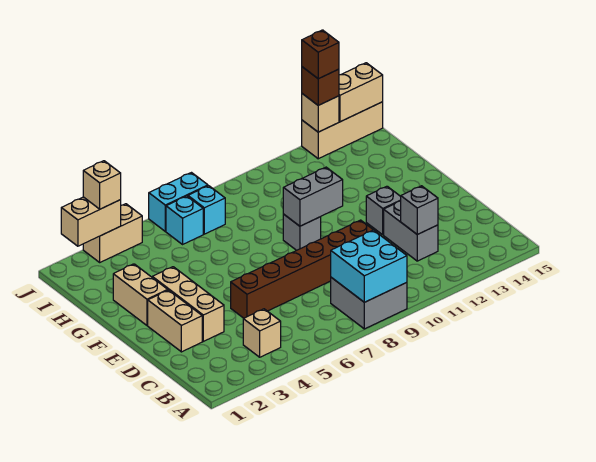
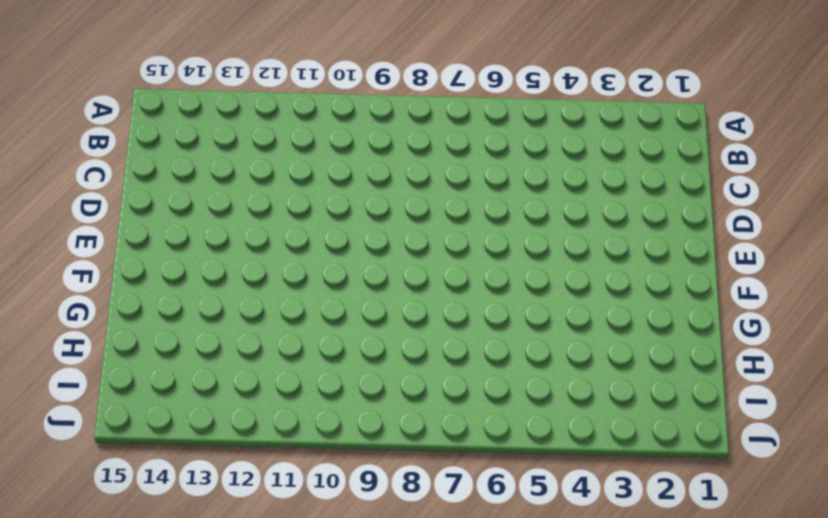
none -> grey 2x2 brick [331,277,407,329]
none -> tan 1x1 brick [243,309,281,357]
none -> grey 1x2 brick [384,201,438,261]

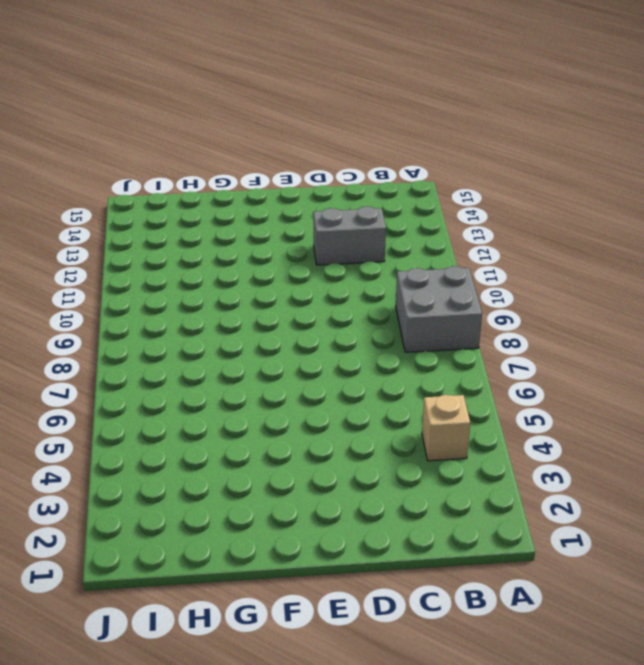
none -> tan 1x2 brick [148,290,202,352]
none -> tan 1x3 brick [152,267,224,341]
none -> brown 1x6 brick [231,220,376,318]

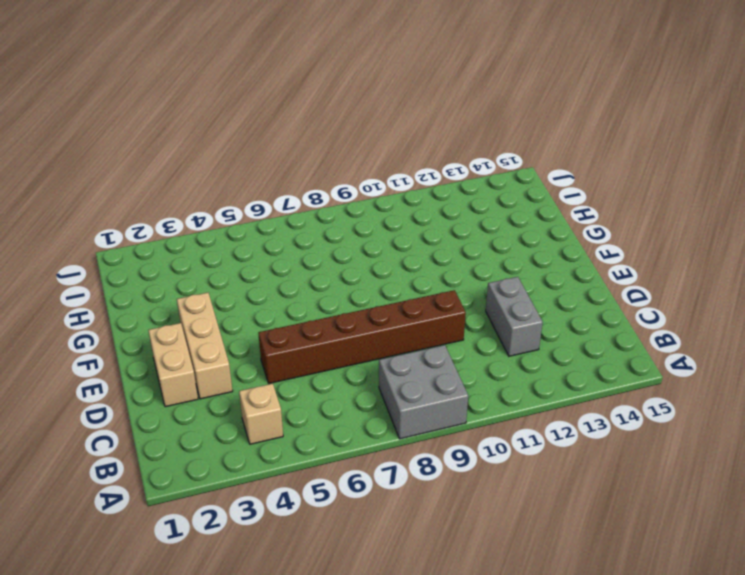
none -> grey 1x1 brick [366,186,401,235]
none -> tan 1x2 brick [113,264,168,325]
none -> grey 1x1 brick [283,214,321,250]

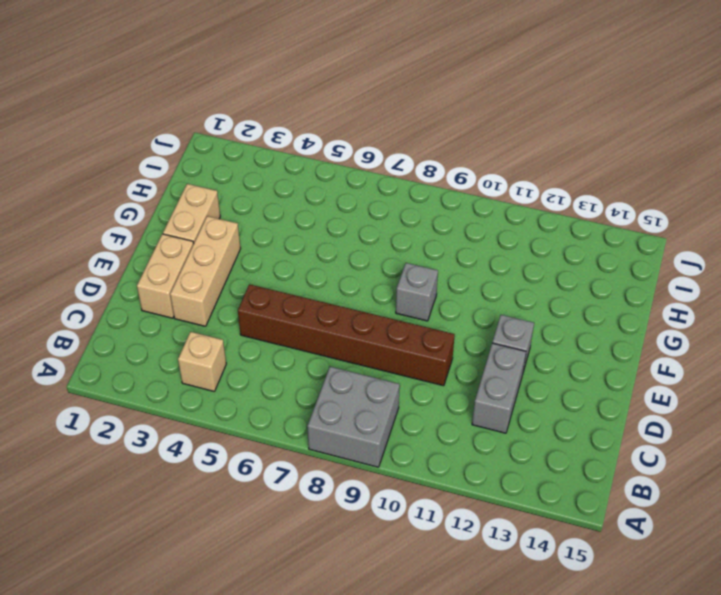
none -> cyan 1x1 brick [166,196,203,244]
none -> cyan 1x1 brick [188,186,225,234]
none -> tan 1x2 brick [83,204,142,262]

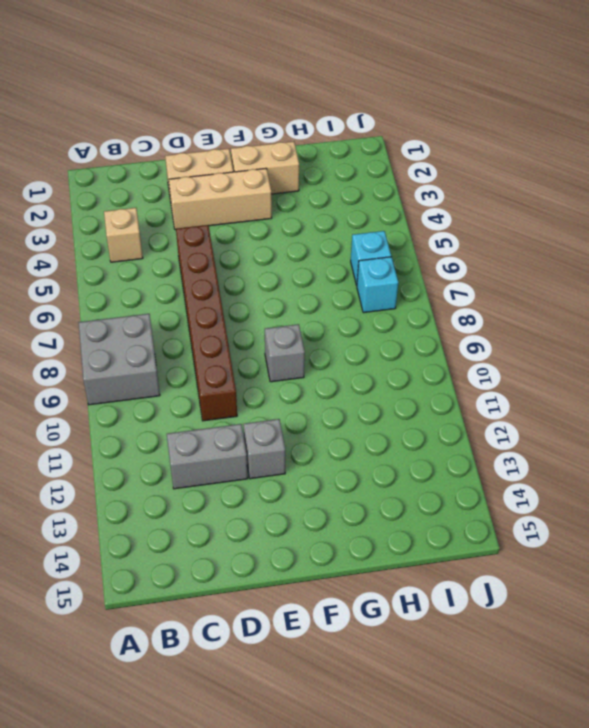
none -> tan 1x2 brick [83,204,142,262]
none -> cyan 1x2 brick [149,173,208,231]
none -> tan 1x3 brick [302,102,383,159]

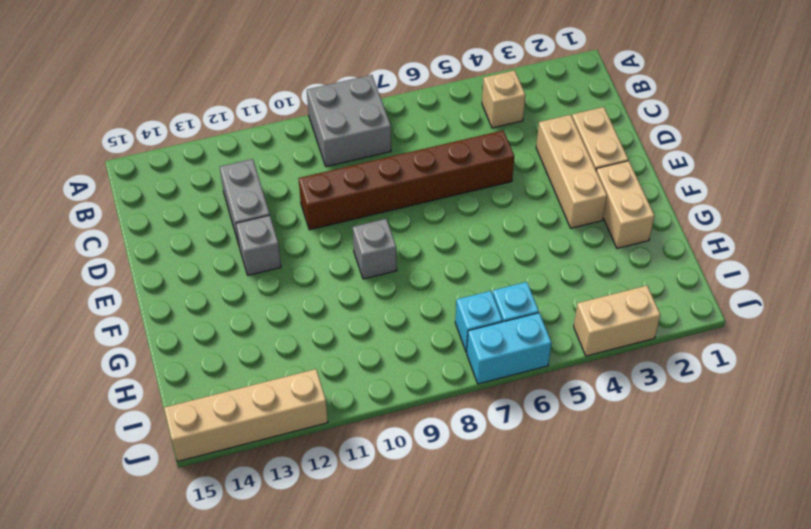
tan 1x4 brick [164,369,328,462] -> tan 1x3 brick [302,102,383,159]
none -> cyan 2x2 brick [331,230,407,302]
none -> grey 1x1 brick [401,186,438,234]
none -> grey 1x2 brick [283,167,343,226]

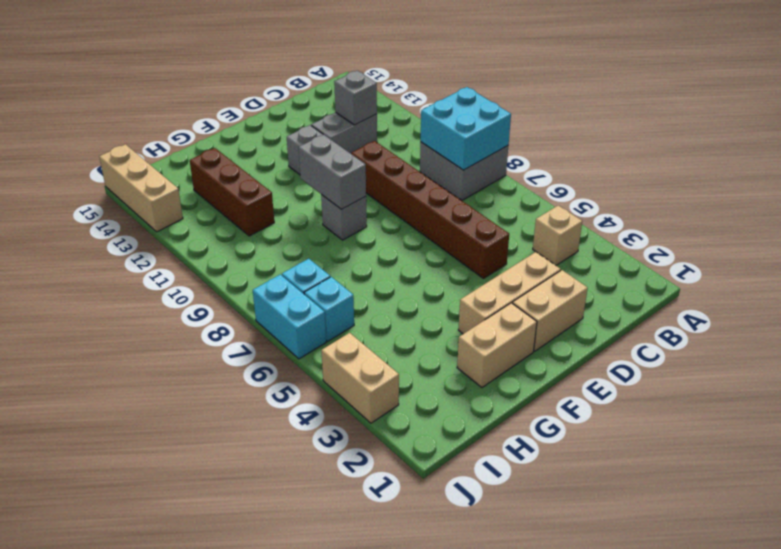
brown 1x3 brick [190,148,274,236] -> none
none -> tan 1x2 brick [61,197,121,246]
none -> tan 1x1 brick [302,94,339,132]
none -> tan 1x2 brick [339,63,383,122]

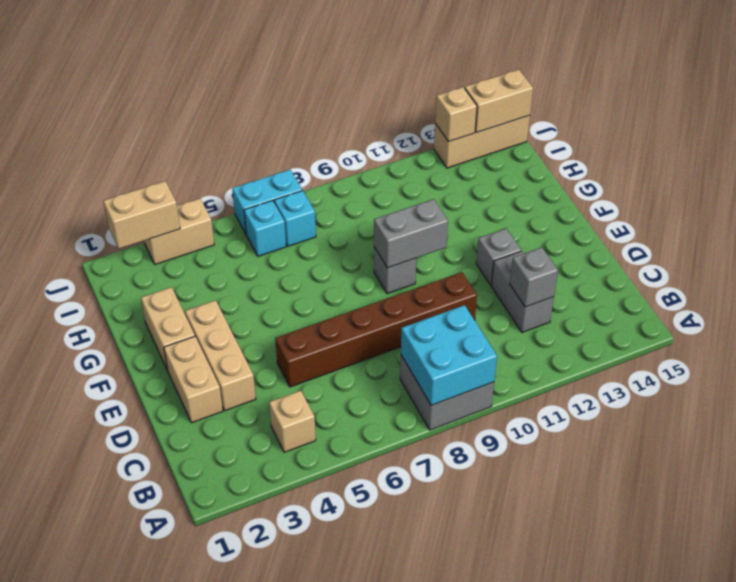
none -> tan 1x1 brick [83,161,121,209]
none -> brown 1x1 brick [302,67,339,105]
none -> brown 1x1 brick [302,30,339,79]

